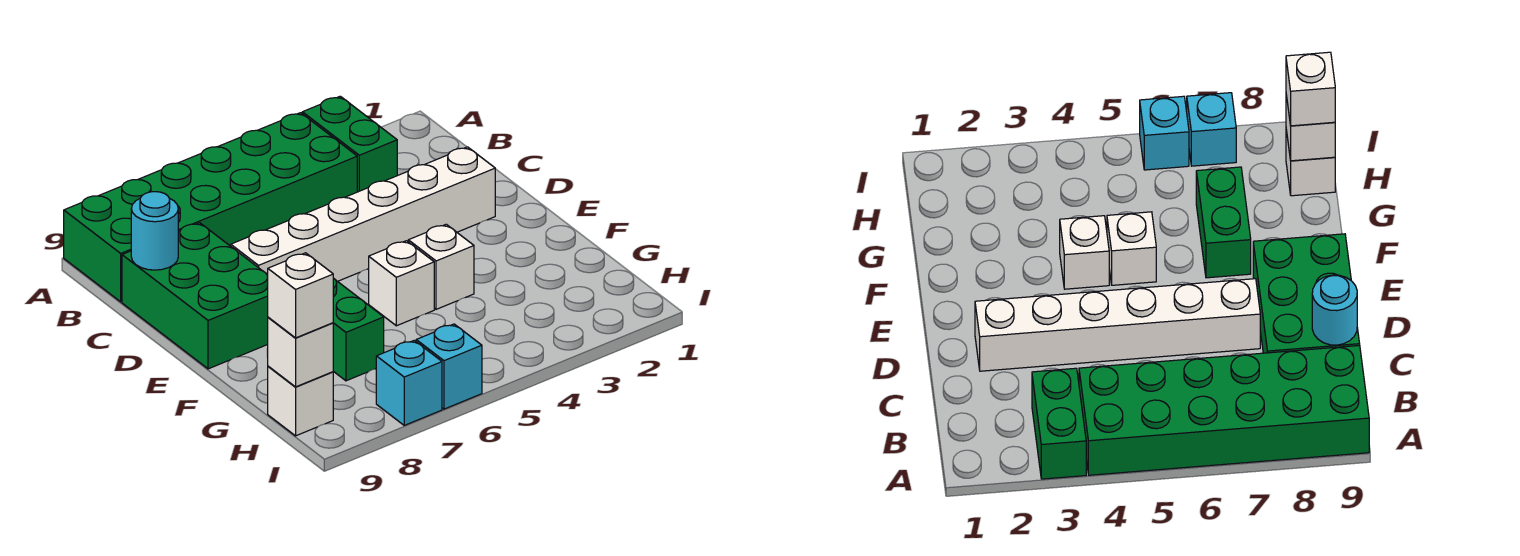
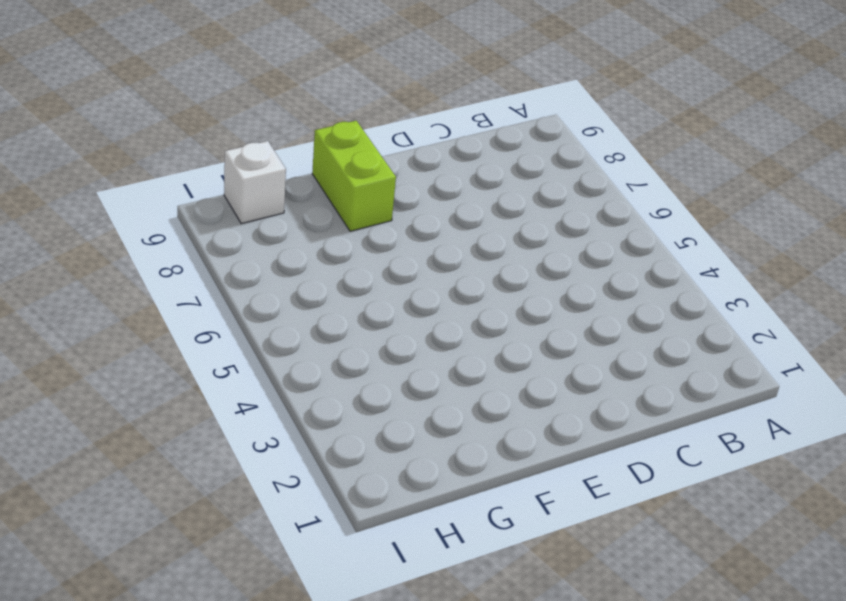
lime 1x2 brick [312,121,396,231] -> none
none -> green 1x2 brick [302,96,397,192]
none -> green 2x6 brick [64,113,357,302]
none -> green 2x3 brick [122,223,268,369]

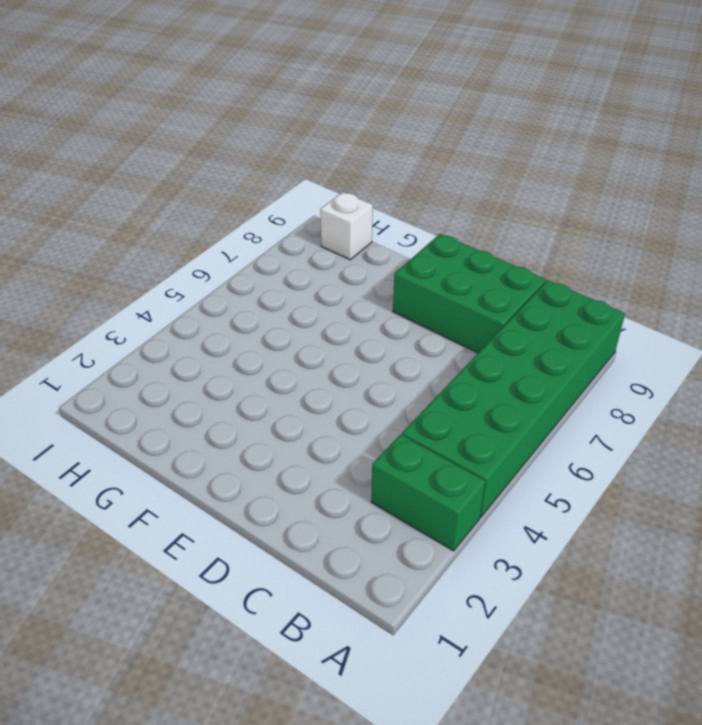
none -> white 1x6 brick [231,147,495,281]
none -> white 1x1 brick [408,224,474,309]
none -> white 1x1 brick [369,241,434,326]

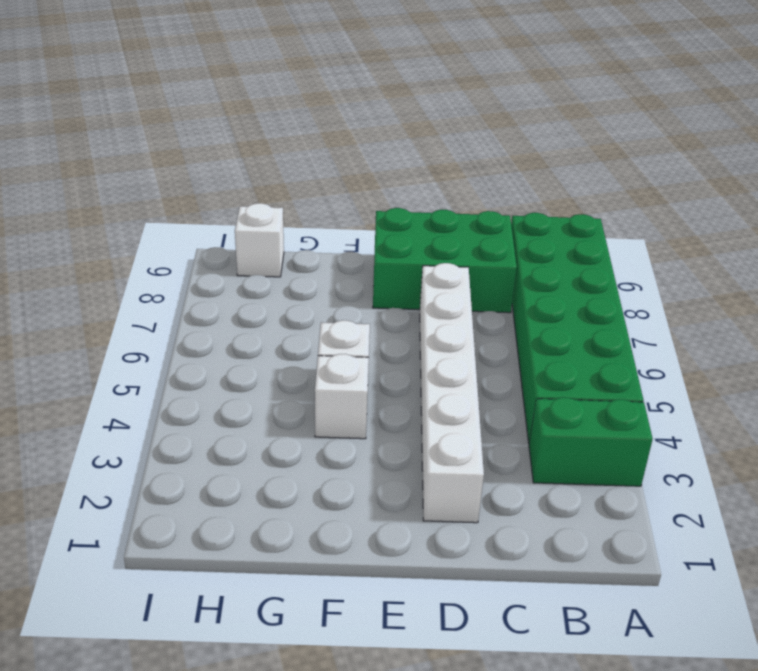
none -> green 1x2 brick [333,278,384,381]
none -> cyan 1x1 brick [416,324,482,409]
none -> cyan 1x1 brick [376,340,442,425]

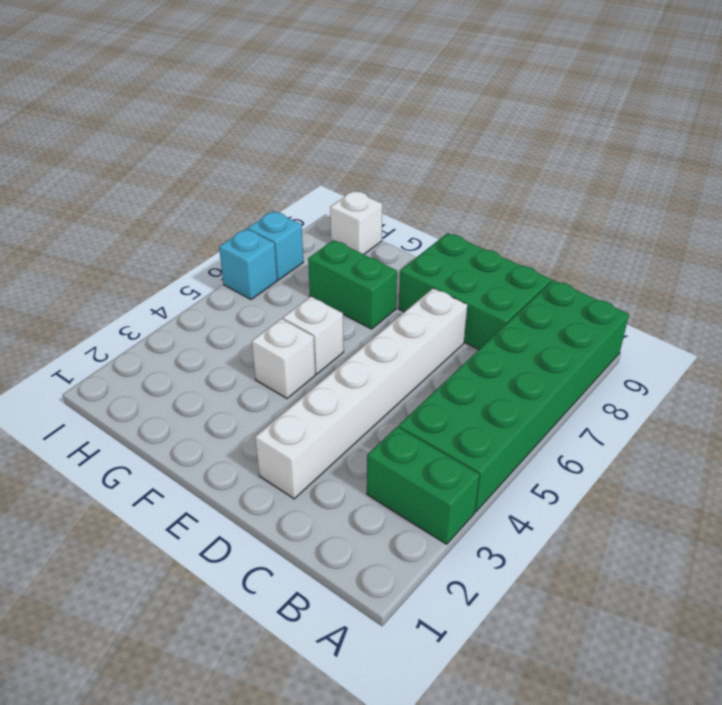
none -> cyan 1x1 round brick [131,192,178,270]
none -> white 1x1 brick [267,317,333,387]
none -> white 1x1 brick [268,253,333,338]

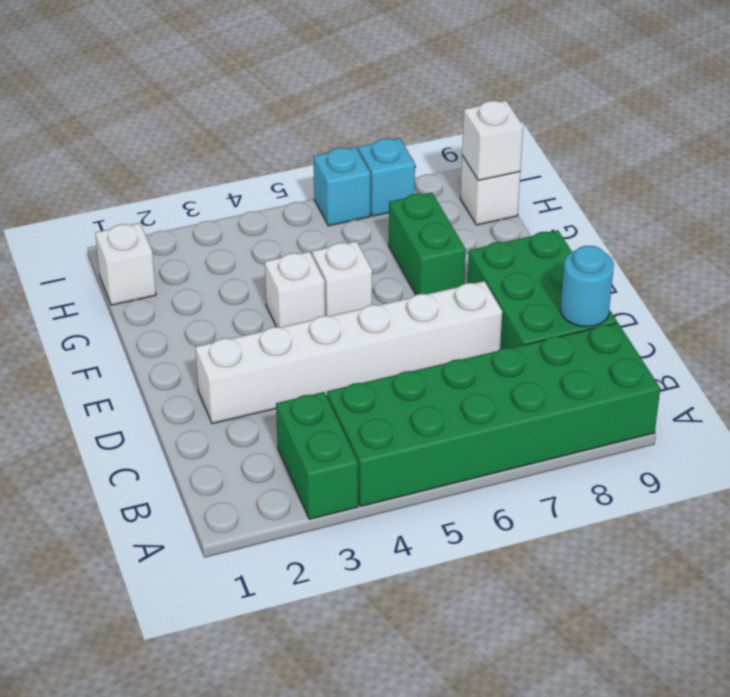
white 1x1 brick [95,223,156,305] -> white 1x1 brick moved to [268,253,333,338]

